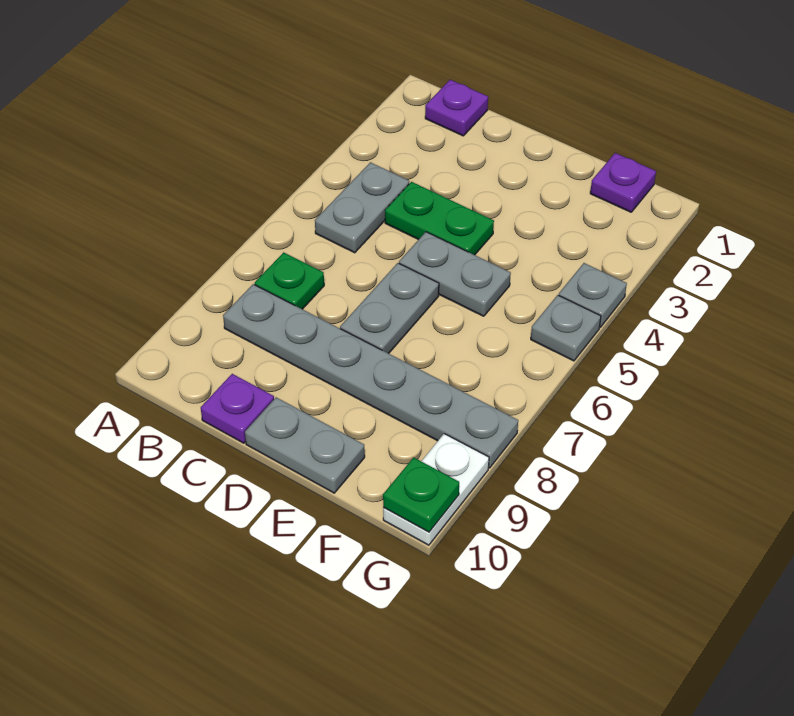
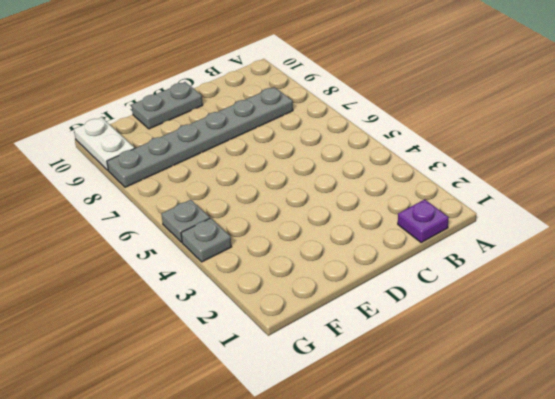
none -> grey 1x2 plate [315,162,409,253]
none -> green 1x1 plate [255,252,324,309]
none -> green 1x2 plate [385,182,494,255]

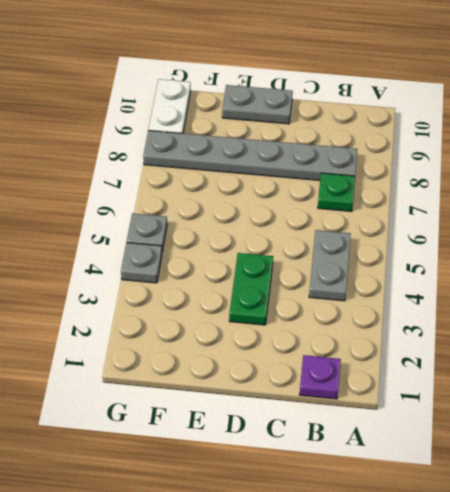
green 1x2 plate [229,253,273,325] -> green 1x2 plate turned to [385,182,494,255]
none -> purple 1x1 plate [201,374,274,443]
none -> grey 1x2 plate [399,232,511,316]
none -> grey 1x2 plate [340,263,439,353]

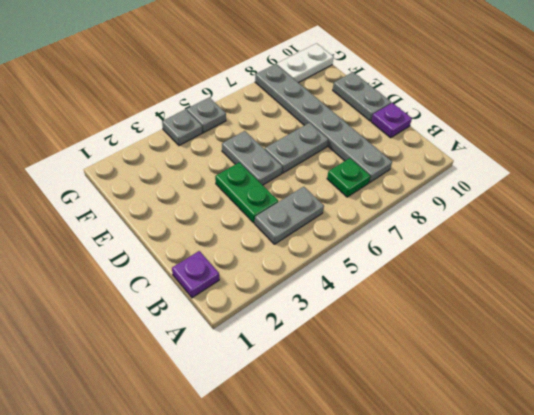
none -> purple 1x1 plate [590,153,656,212]
none -> green 1x1 plate [383,457,459,532]

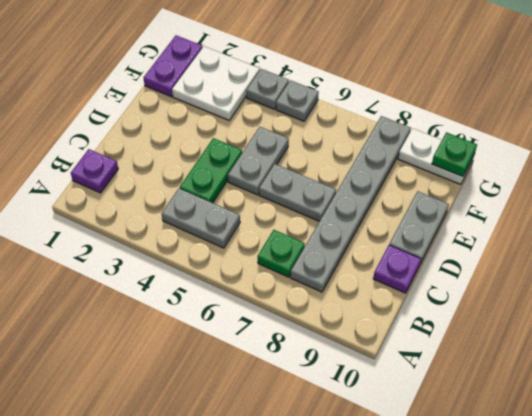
purple 1x2 plate [144,35,203,97] -> purple 1x1 plate [590,153,656,212]
white 2x2 plate [172,46,260,120] -> none

